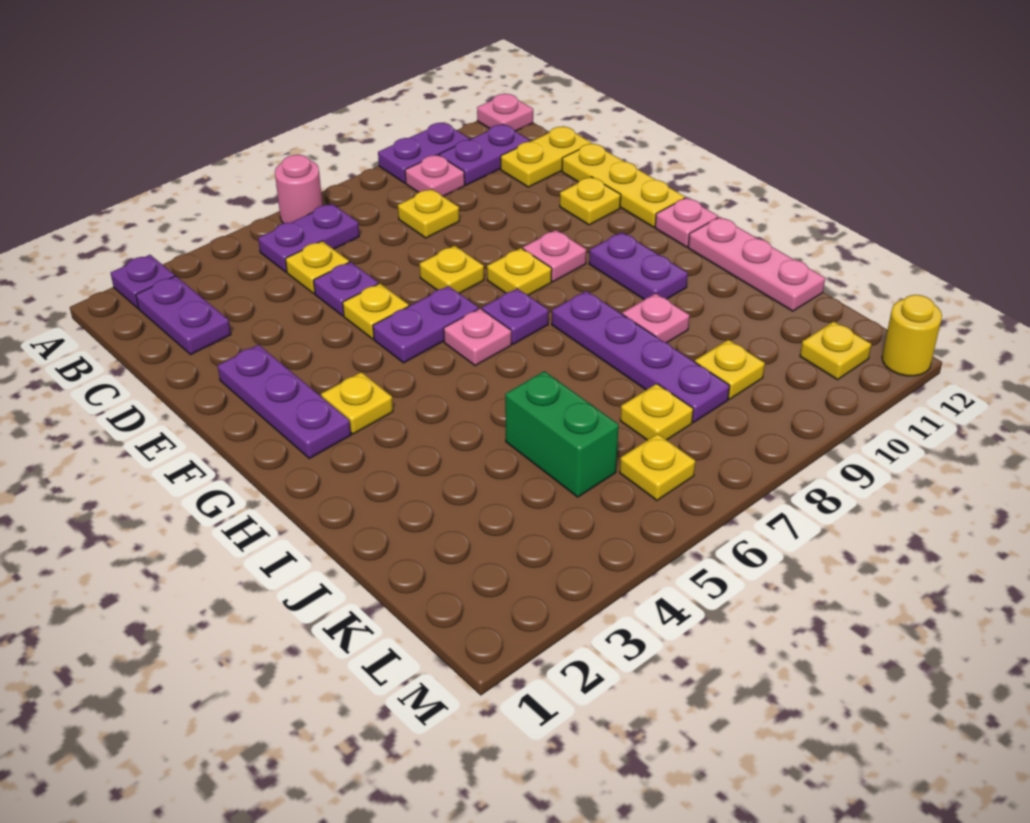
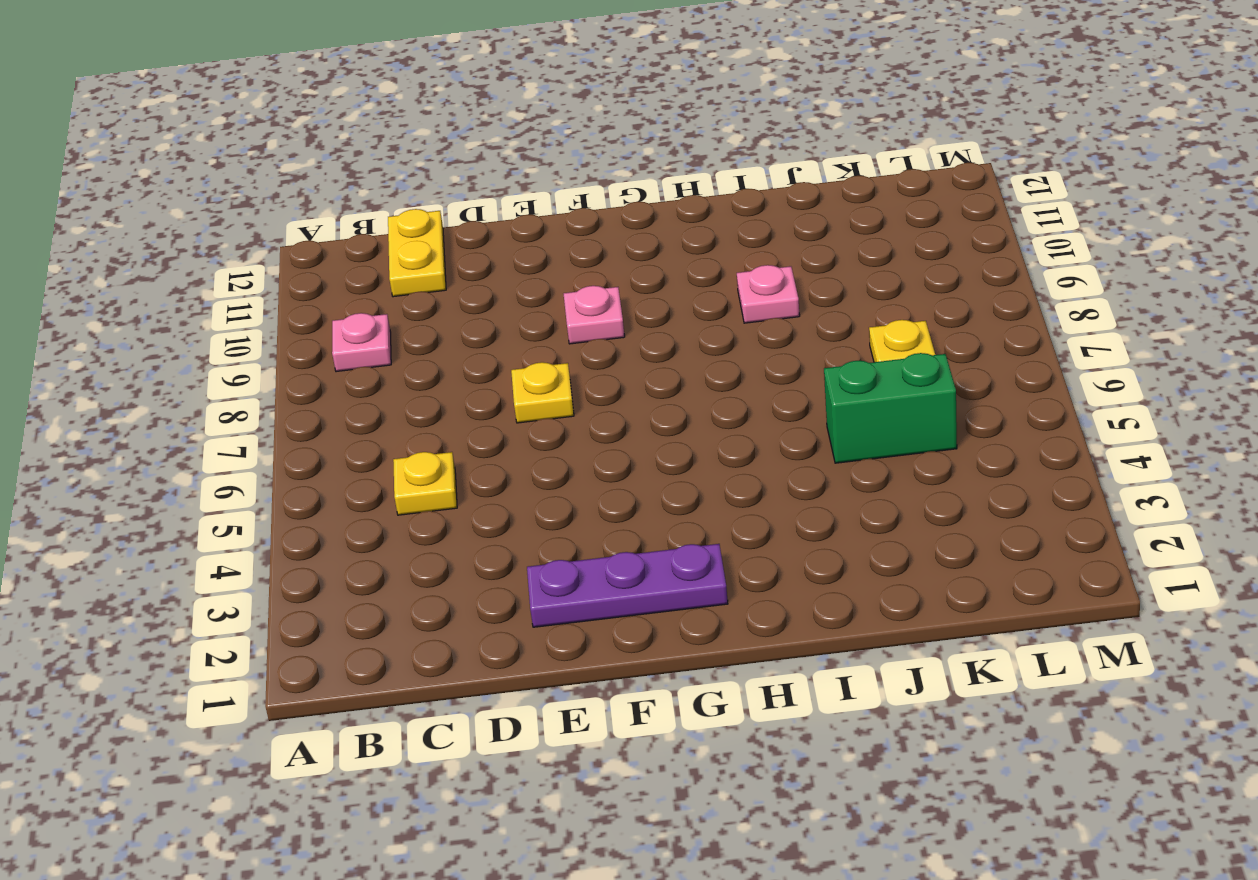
none -> purple 1x1 plate [111,255,175,308]
none -> pink 1x1 round brick [275,155,323,223]
none -> purple 1x2 plate [378,122,470,183]
none -> pink 1x1 plate [477,94,533,131]

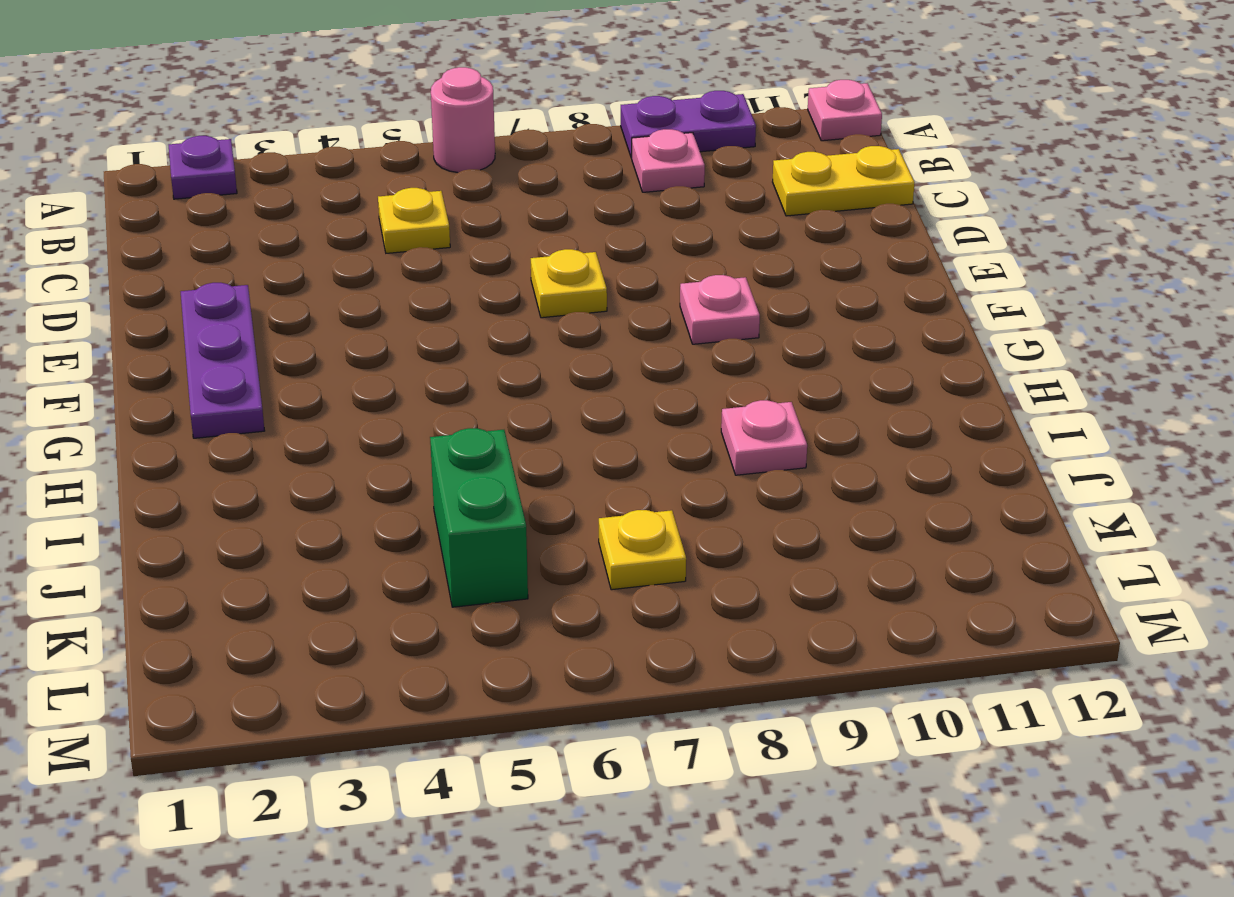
none -> purple 1x2 plate [136,276,231,354]
none -> purple 1x2 plate [258,204,359,272]
none -> purple 1x2 plate [439,124,530,185]
none -> yellow 1x1 plate [398,189,459,238]

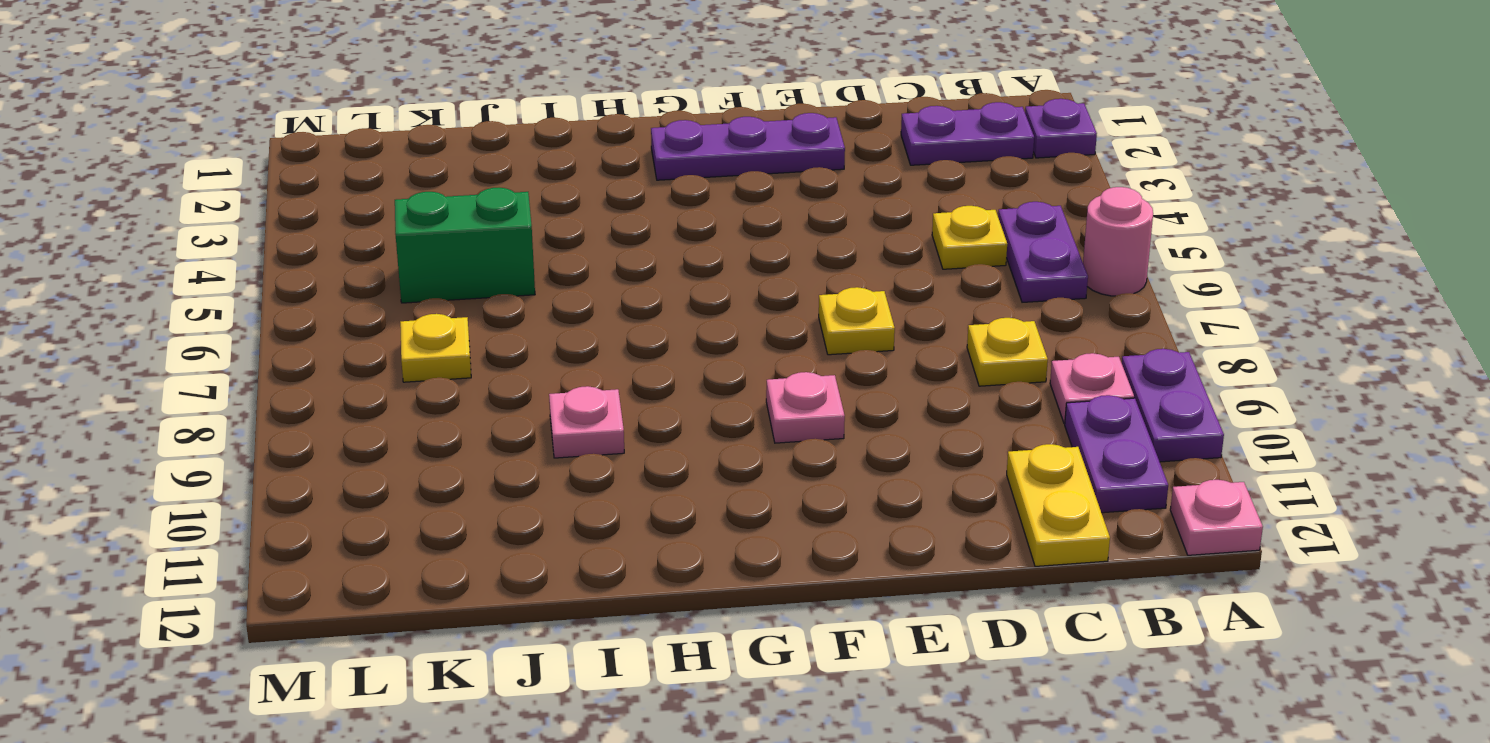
none -> purple 1x1 plate [313,262,378,316]
none -> yellow 1x3 plate [562,143,685,227]
none -> yellow 1x1 plate [343,283,409,339]
none -> yellow 1x1 plate [560,177,621,225]

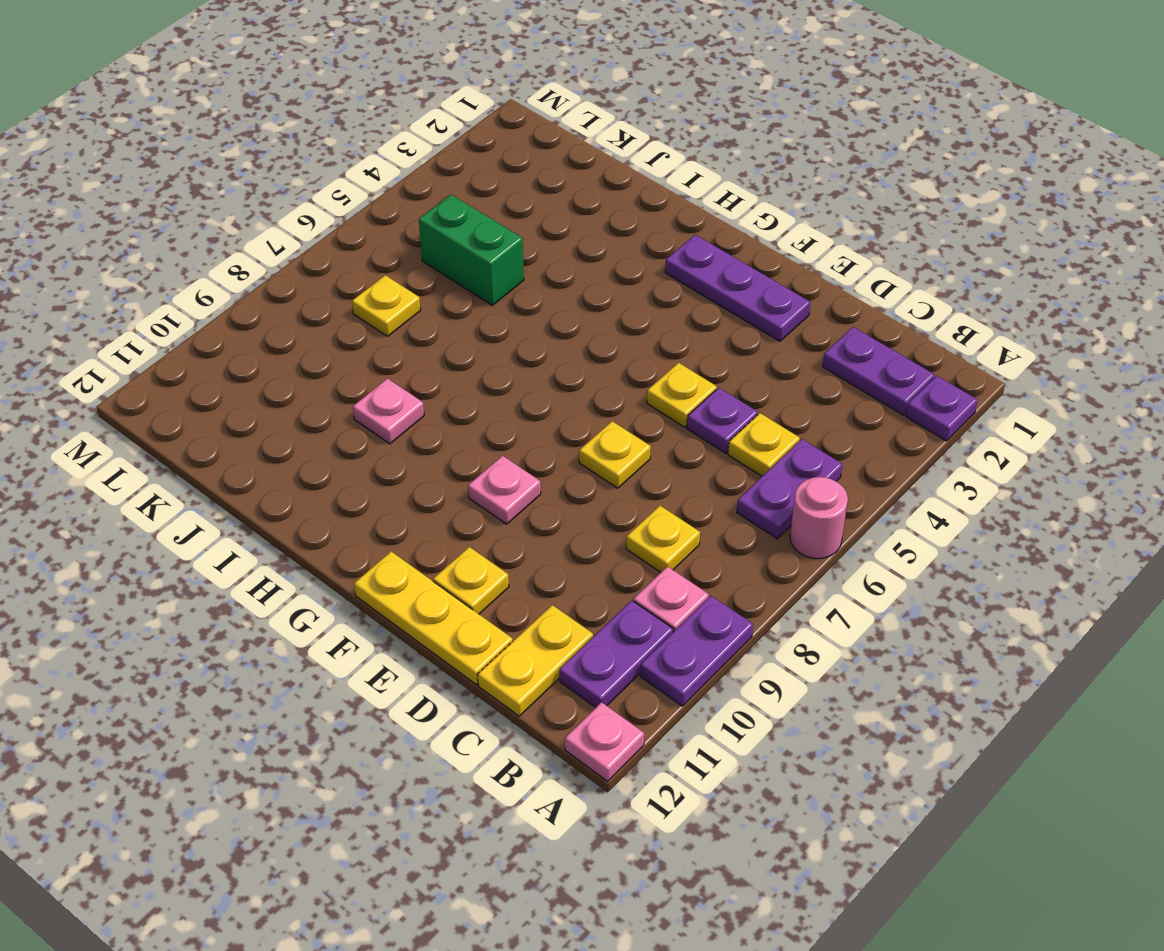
none -> purple 1x2 plate [373,286,479,363]
none -> yellow 1x1 plate [487,248,552,295]
none -> yellow 1x1 plate [321,372,393,434]
none -> pink 1x1 plate [444,309,511,366]

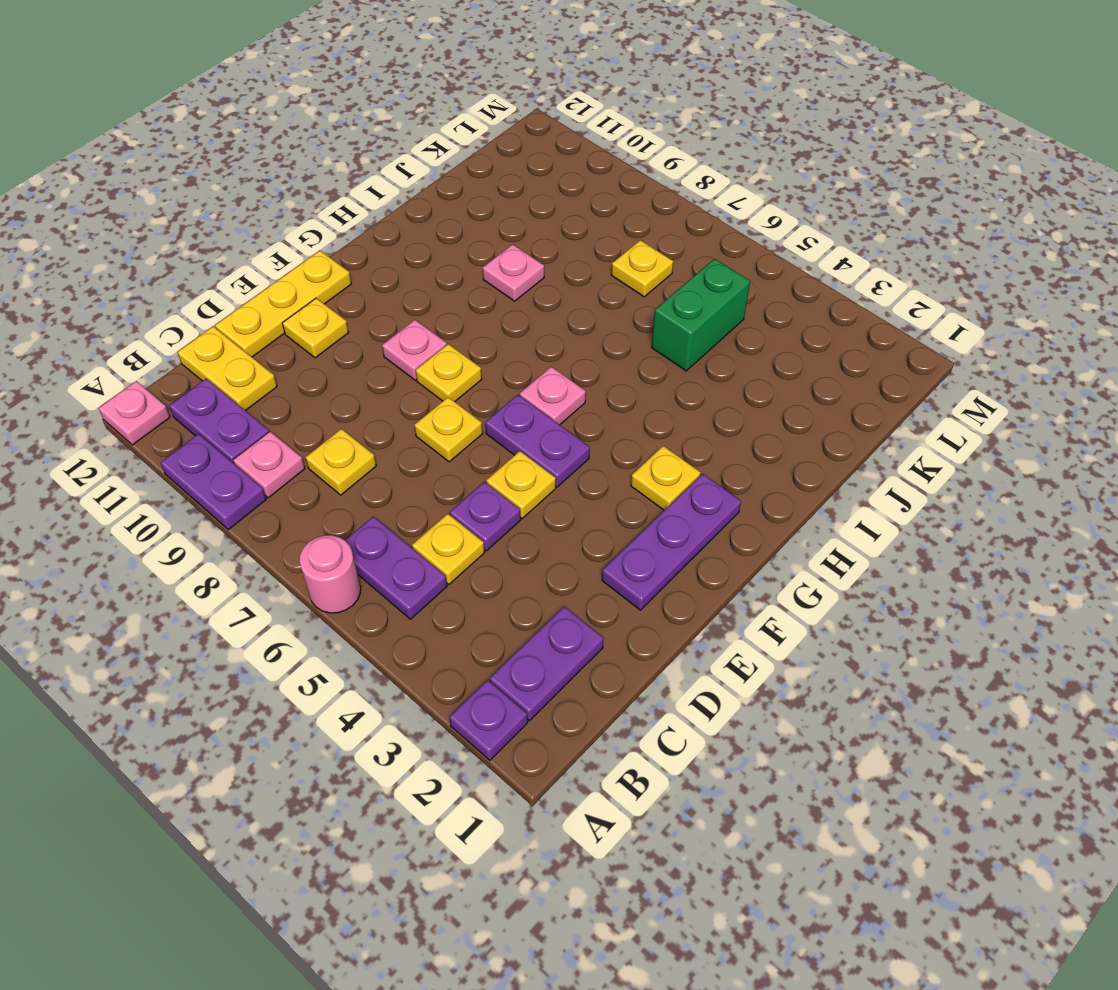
none -> purple 1x1 plate [482,288,549,344]
none -> purple 1x2 plate [589,232,688,300]
none -> pink 1x1 plate [655,198,718,247]
none -> purple 1x4 plate [552,291,730,422]

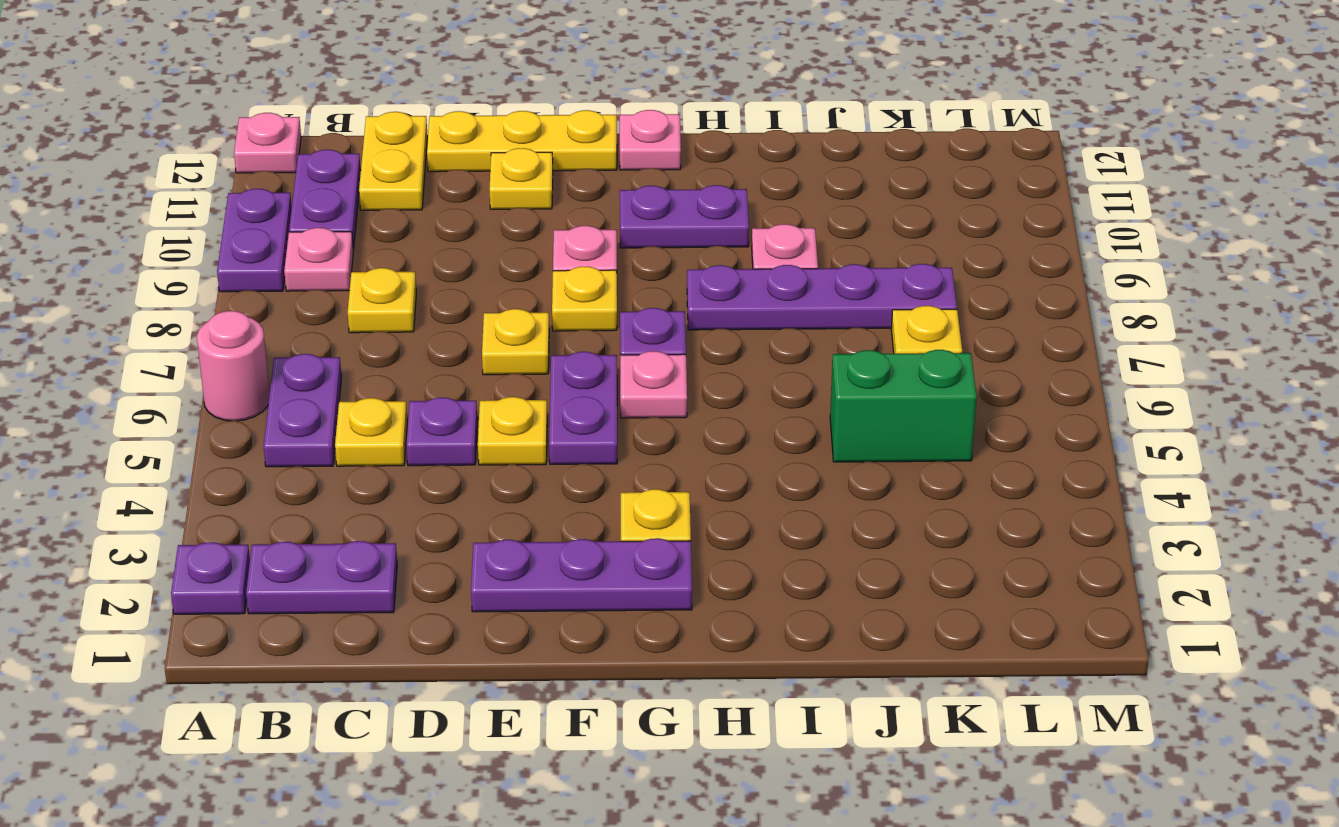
none -> pink 1x3 plate [688,217,825,311]
none -> yellow 1x1 plate [695,340,765,399]
none -> yellow 1x1 plate [620,434,695,500]
none -> yellow 1x1 plate [800,321,871,380]

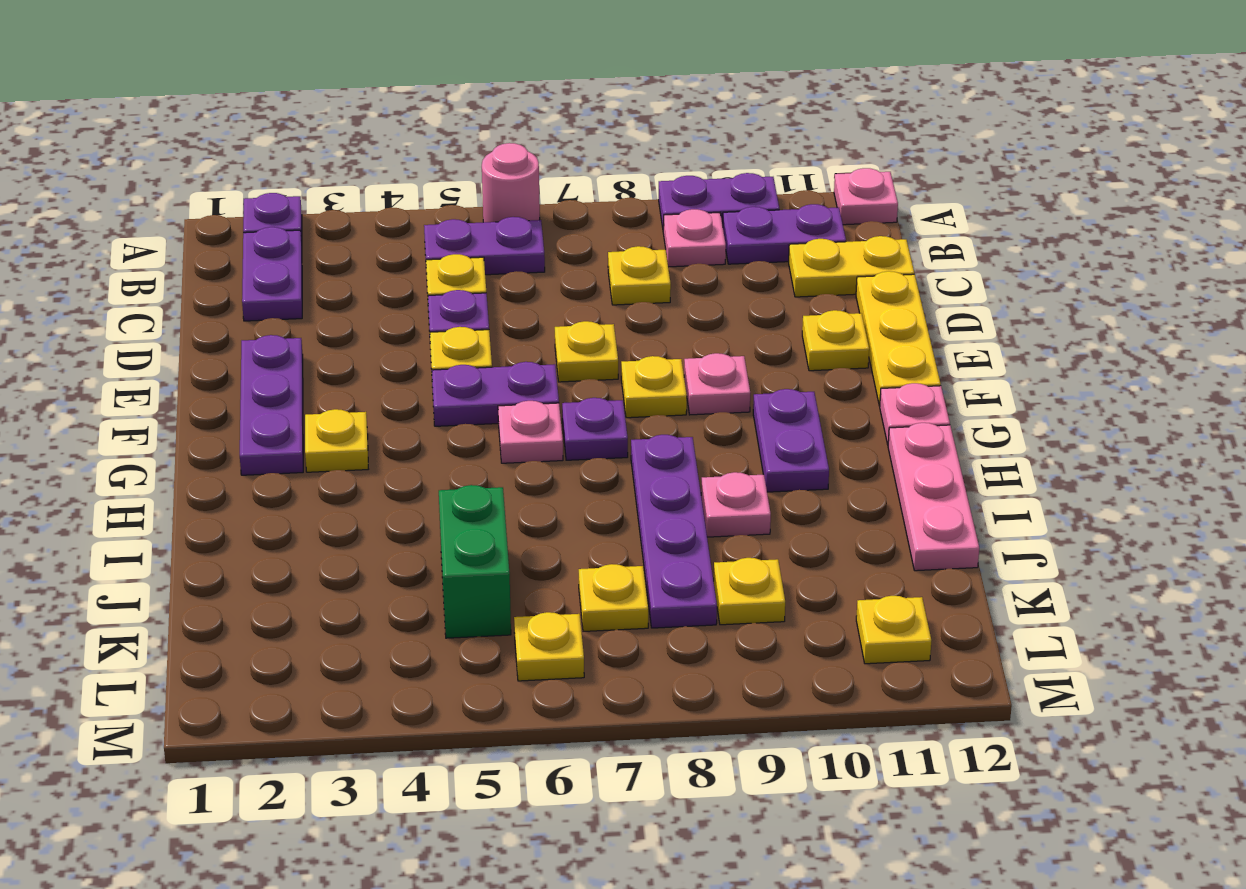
none -> yellow 1x1 round brick [882,295,942,376]

